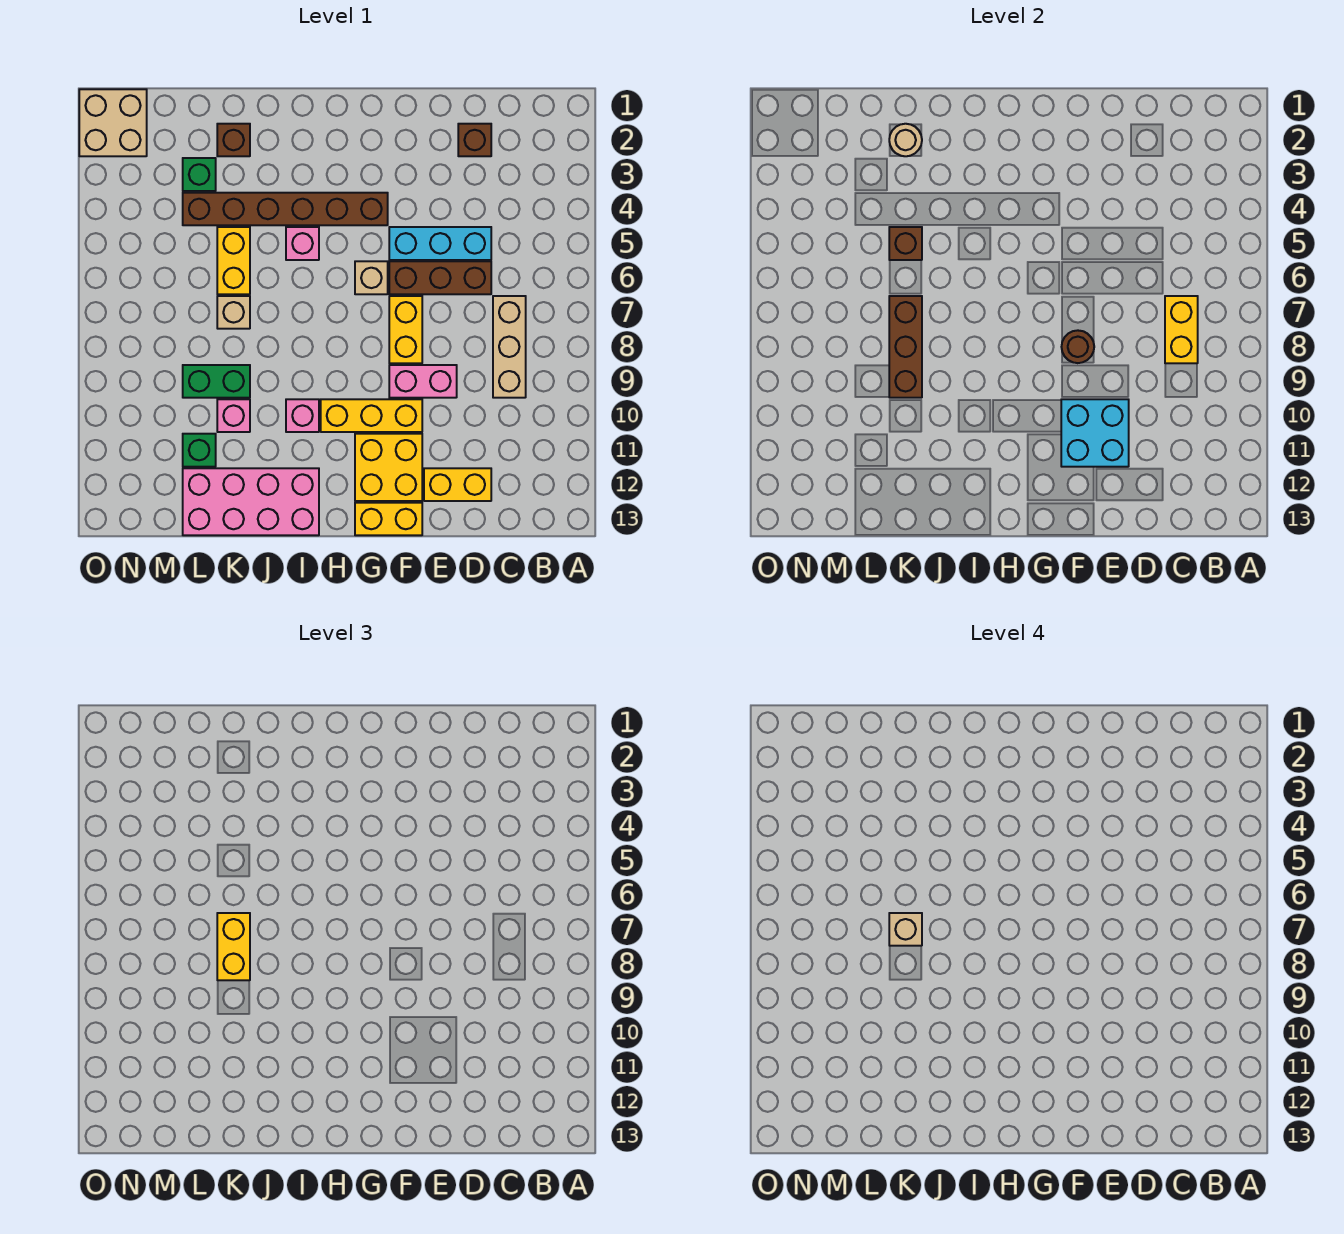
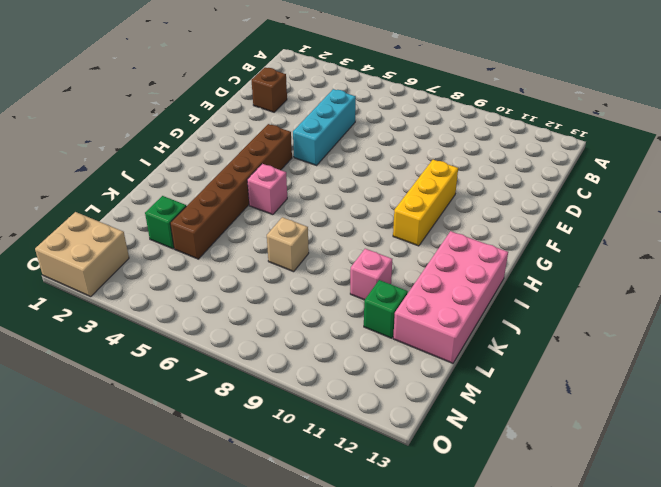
none -> tan 1x3 brick [493,296,526,398]
none -> brown 1x3 brick [389,261,491,294]
none -> yellow 1x2 brick [424,468,491,501]
none -> pink 1x2 brick [389,365,457,398]

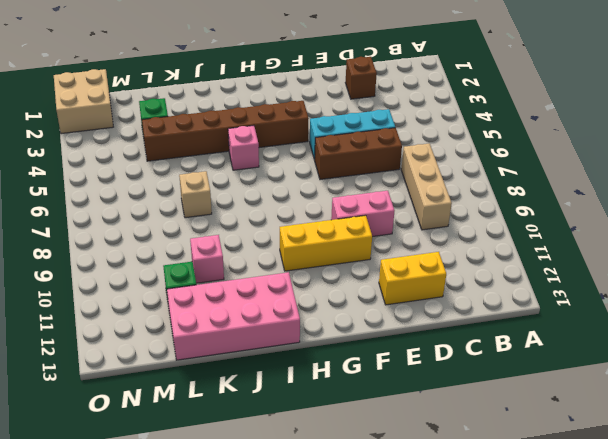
none -> yellow 1x2 brick [389,296,422,363]
none -> yellow 2x2 brick [355,434,422,501]
none -> yellow 1x2 brick [355,503,422,535]
none -> tan 1x1 brick [355,261,388,294]

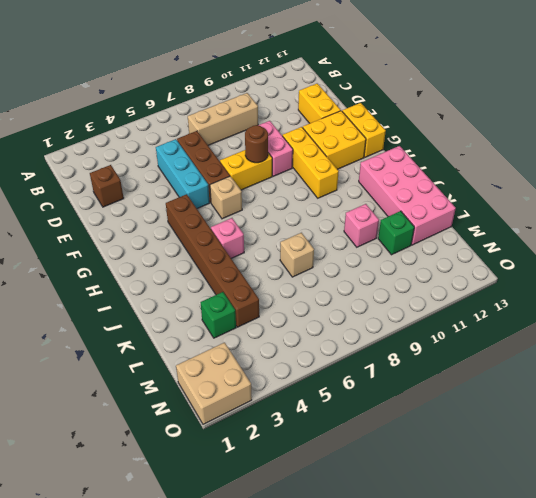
none -> pink 1x1 brick [286,399,319,432]
none -> brown 1x1 brick [217,124,250,156]
none -> yellow 1x2 brick [217,227,250,294]
none -> green 1x2 brick [183,365,250,398]

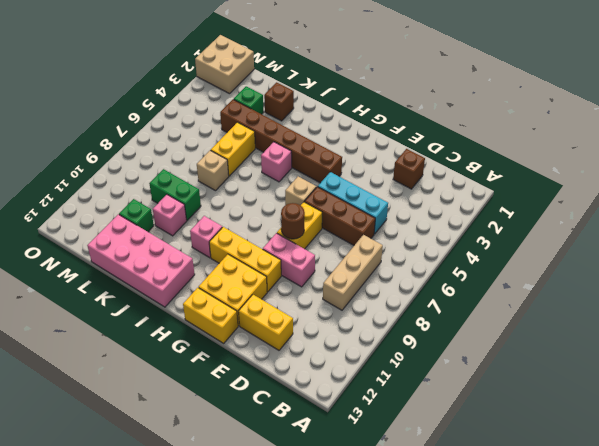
none -> yellow 1x2 brick [1165,296,1198,363]
none -> cyan 2x2 brick [1061,399,1129,467]
none -> tan 1x1 round brick [889,124,922,156]
none -> brown 1x1 brick [889,227,922,260]

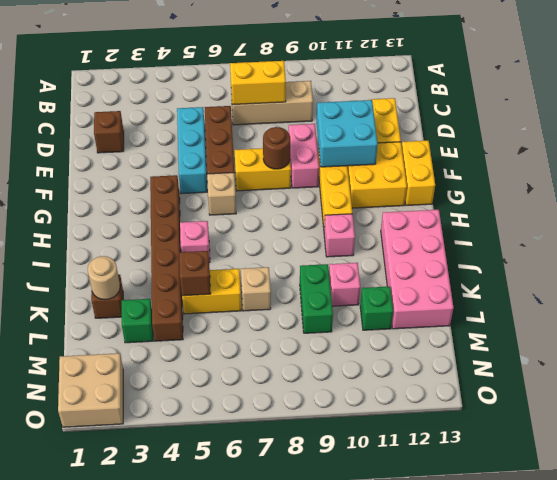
none -> brown 1x3 brick [889,296,922,398]
none -> yellow 1x2 brick [217,913,250,980]
none -> tan 1x1 brick [889,913,922,946]

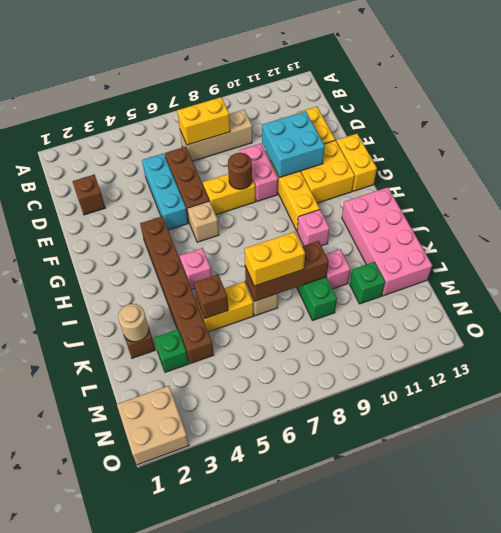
none -> tan 1x1 brick [889,913,922,946]

